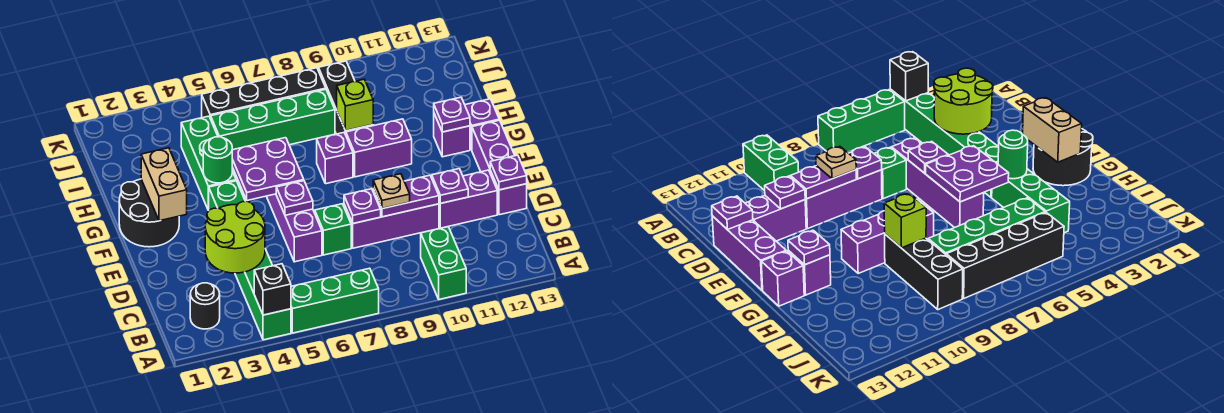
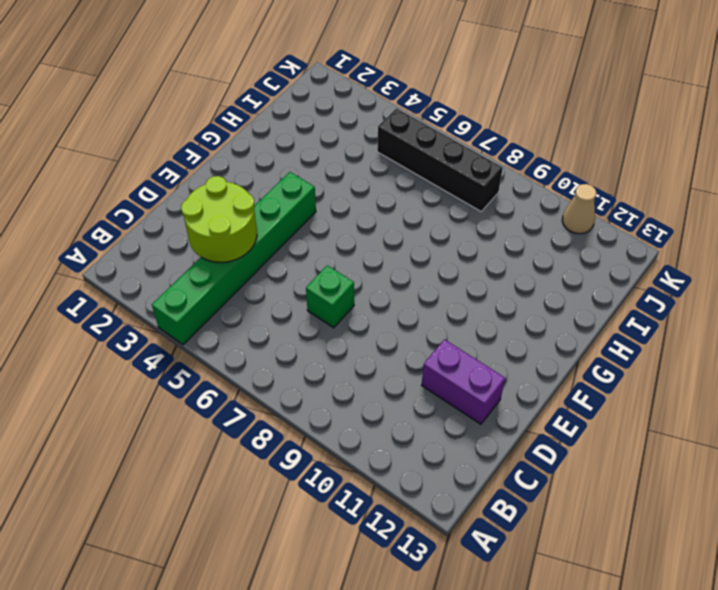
tan 1x1 cone [562,184,596,234] -> none
none -> green 1x3 brick [291,268,379,333]
none -> green 1x2 brick [421,227,466,299]
none -> black 1x1 round brick [190,283,220,329]
none -> purple 1x4 brick [267,194,322,262]

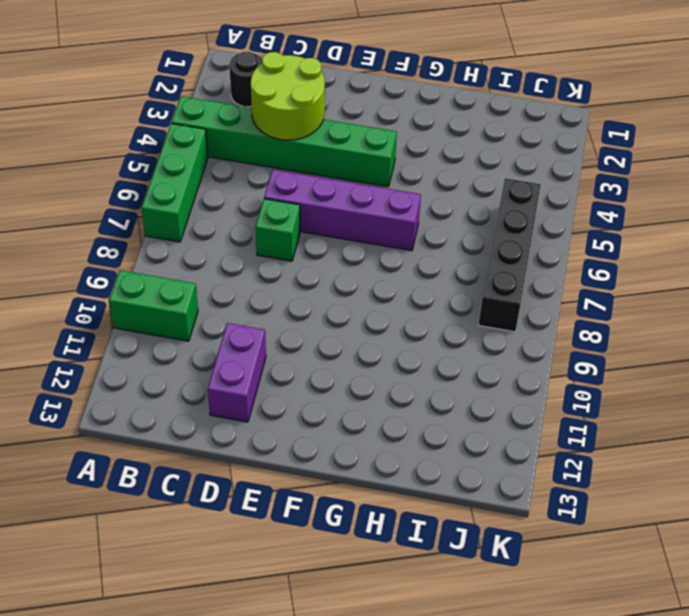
none -> purple 1x3 brick [344,204,439,248]
none -> purple 1x3 brick [472,120,527,215]
none -> black 2x2 round brick [119,179,179,247]
none -> green 1x3 brick [181,116,236,210]

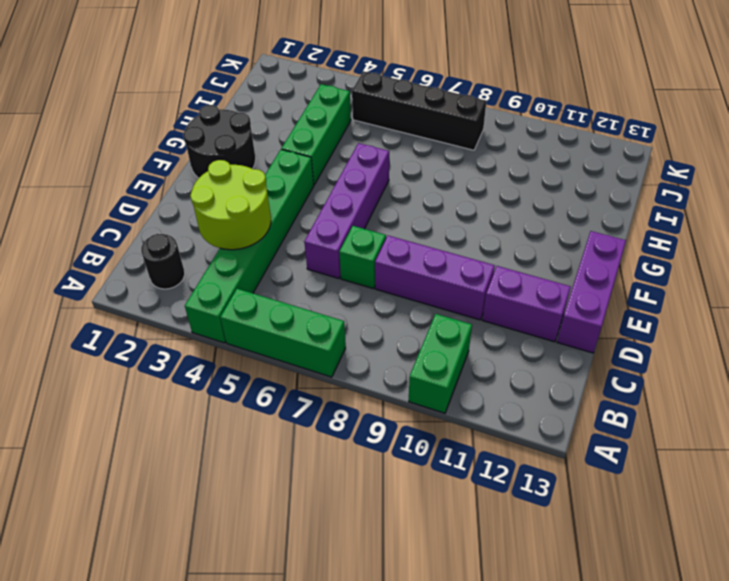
none -> purple 1x1 brick [317,133,353,184]
none -> purple 1x2 brick [346,119,412,177]
none -> purple 1x1 brick [434,114,470,157]
none -> purple 1x1 brick [465,99,499,150]

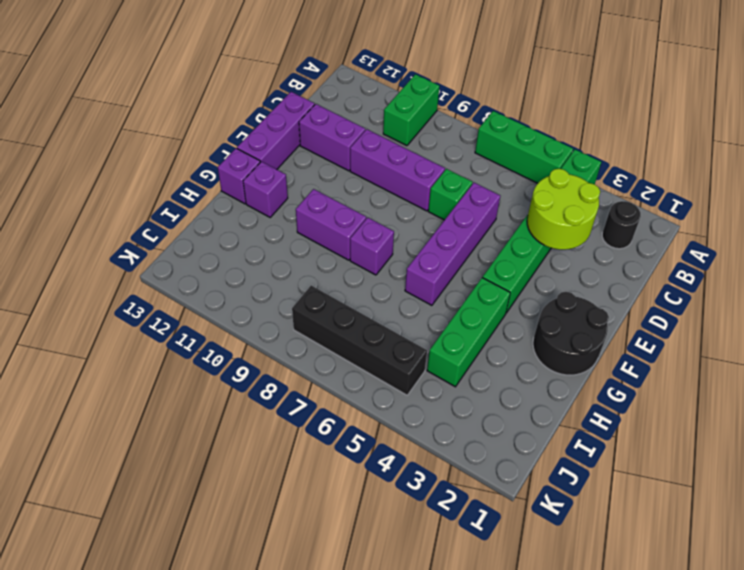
none -> black 1x3 brick [319,61,373,135]
none -> green 1x4 brick [211,89,335,150]
none -> black 1x1 brick [254,264,291,315]
none -> purple 1x1 plate [344,189,381,224]

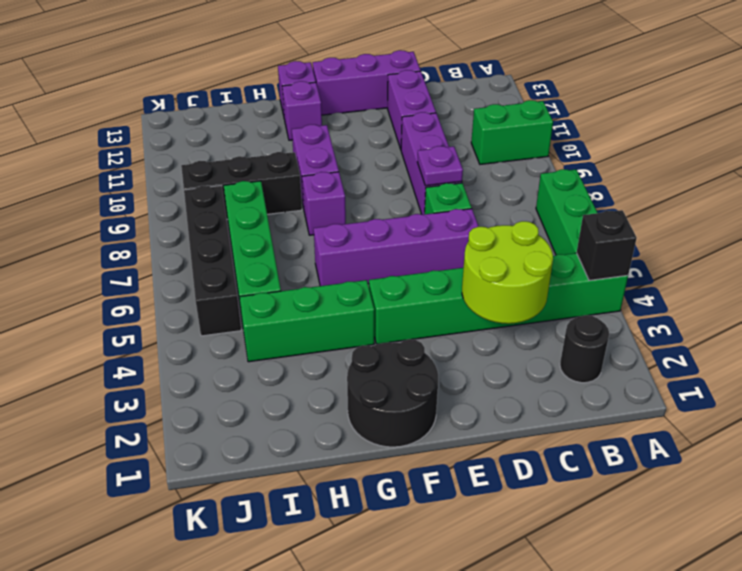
none -> purple 1x2 plate [373,175,439,217]
none -> purple 1x1 plate [432,169,468,203]
none -> purple 1x1 plate [490,155,527,190]
none -> purple 1x1 plate [276,181,313,215]

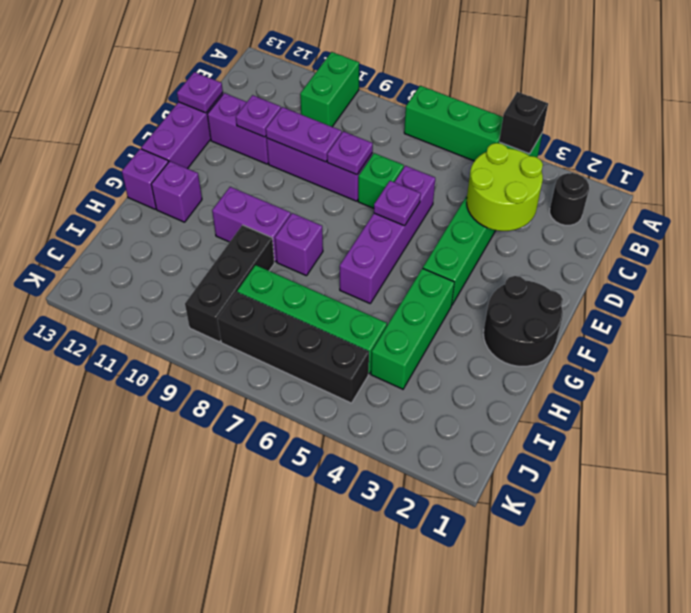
none -> tan 1x2 brick [141,148,187,221]
none -> purple 2x2 plate [232,138,304,201]
none -> green 1x1 round brick [203,136,232,183]
none -> purple 1x1 plate [434,97,470,132]

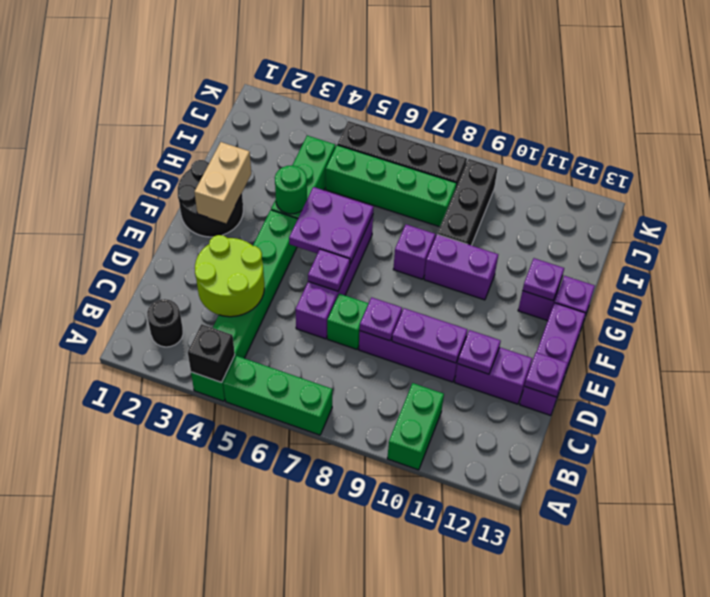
none -> lime 1x1 brick [337,79,373,131]
none -> tan 1x1 plate [373,174,410,209]

